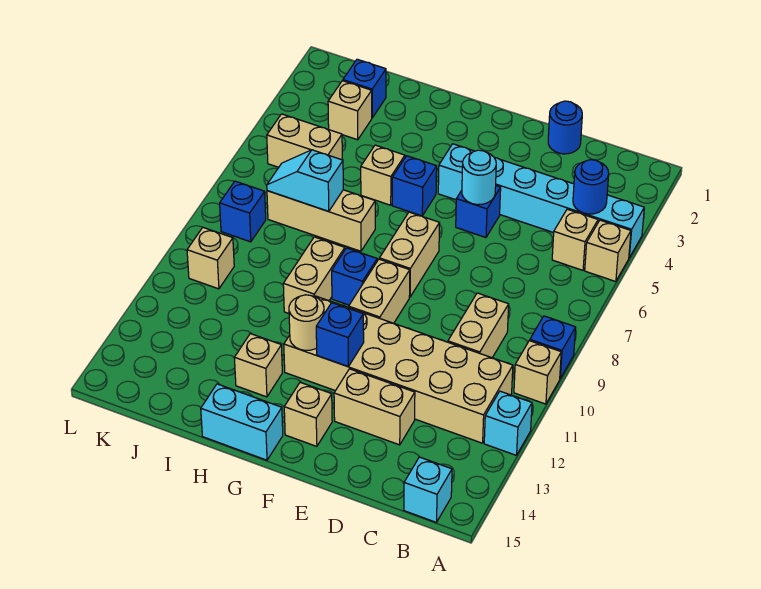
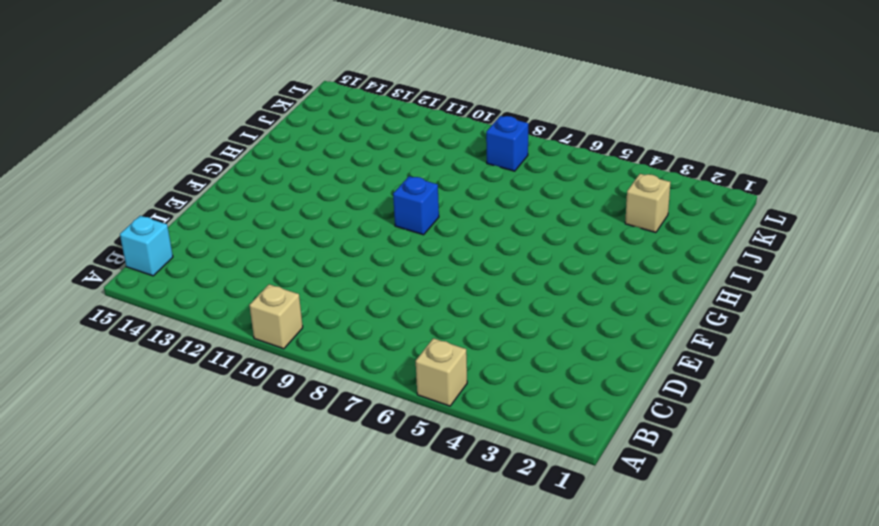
none -> cyan 1x6 brick [438,144,644,258]
none -> blue 1x1 brick [530,316,576,378]
none -> cyan 1x1 brick [484,391,532,455]
none -> tan 1x1 brick [552,209,598,270]

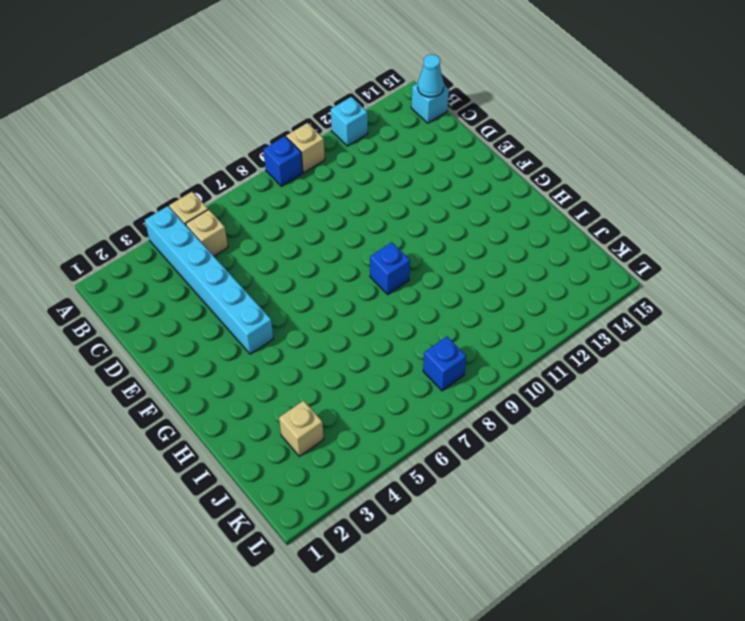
cyan 1x1 cone [418,54,444,97] -> none
none -> tan 2x6 brick [284,296,513,443]
none -> tan 1x2 brick [448,293,509,358]
none -> blue 1x1 round brick [548,101,582,154]
none -> tan 1x2 brick [334,369,415,445]

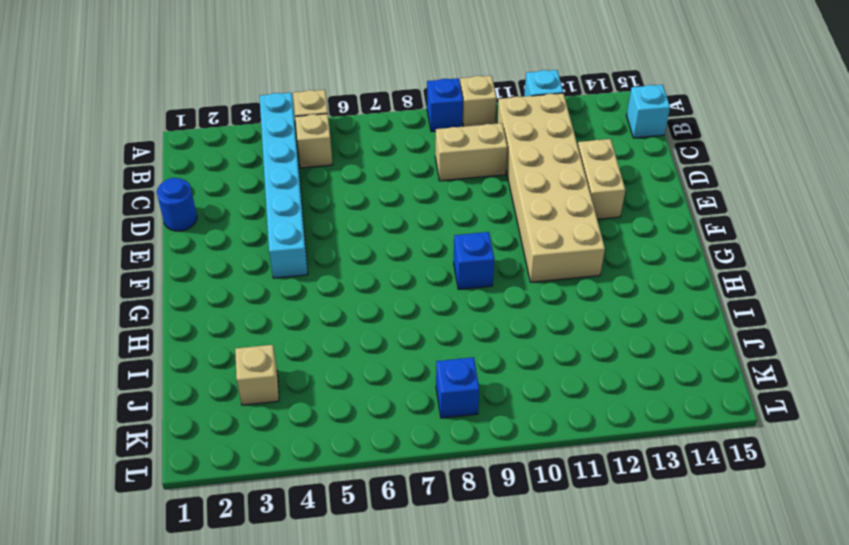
none -> blue 1x1 brick [456,186,501,238]
none -> tan 1x2 brick [379,212,440,297]
none -> tan 1x2 brick [349,259,410,323]
none -> tan 1x1 brick [284,382,332,446]

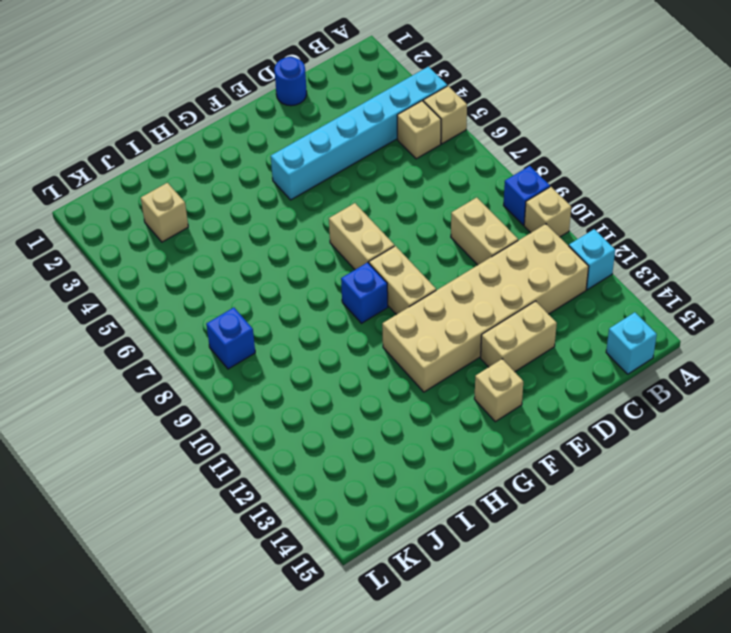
none -> blue 1x1 brick [456,186,501,238]
none -> blue 1x1 brick [392,156,437,216]
none -> cyan 1x2 brick [201,384,283,460]
none -> tan 1x1 brick [361,145,405,205]

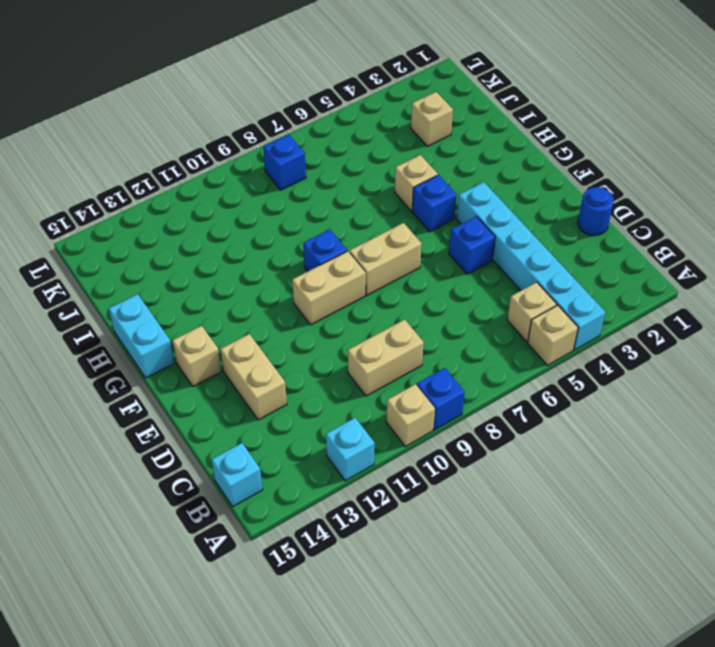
none -> tan 2x6 brick [284,296,513,443]
none -> tan 1x3 brick [267,190,375,251]
none -> tan 1x2 brick [283,237,345,314]
none -> tan 1x1 brick [234,334,282,397]

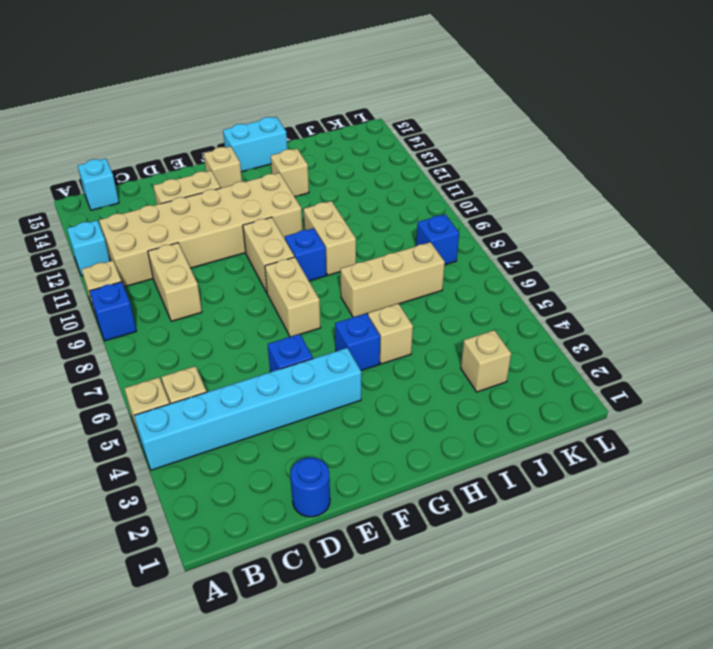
none -> blue 1x1 brick [343,59,386,118]
none -> tan 1x2 brick [267,114,342,167]
none -> tan 1x1 brick [187,227,234,289]
none -> blue 1x1 round brick [573,160,609,214]

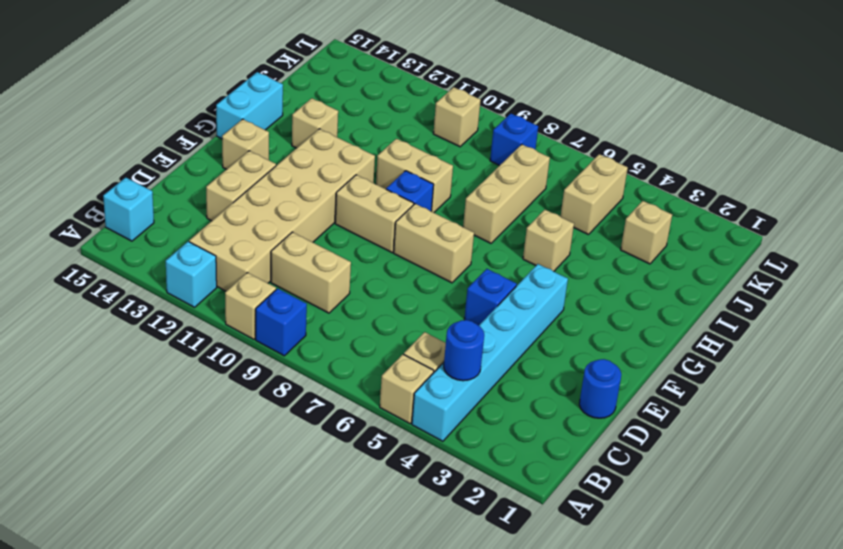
none -> blue 1x1 brick [392,156,437,216]
none -> blue 1x1 brick [343,59,386,118]
none -> cyan 1x1 round brick [462,150,496,205]
none -> blue 1x1 brick [316,303,364,367]

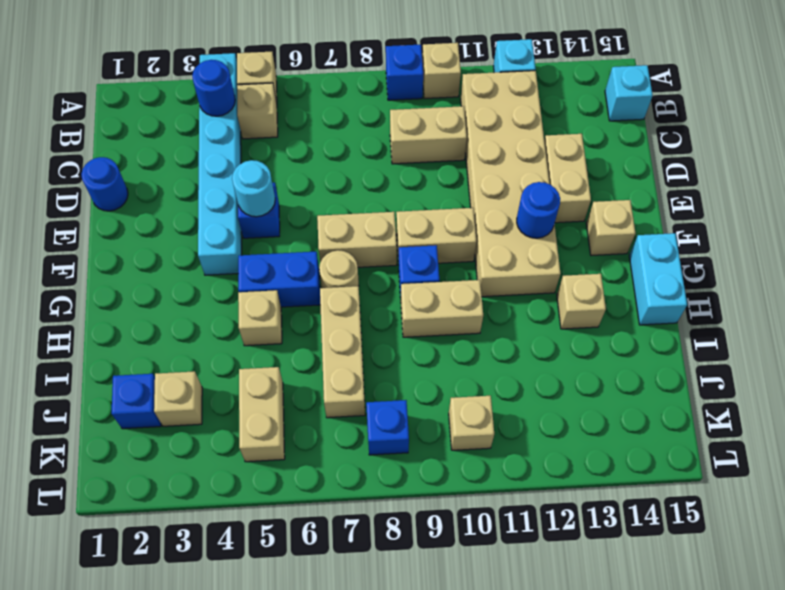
blue 1x1 round brick [517,182,560,238] -> blue 1x1 brick [316,303,364,367]
blue 1x2 brick [238,252,320,307] -> blue 1x1 brick [392,156,437,216]
tan 1x1 round brick [319,250,359,288] -> tan 1x1 round brick moved to [289,295,324,350]
none -> cyan 1x2 slope [267,150,343,212]

